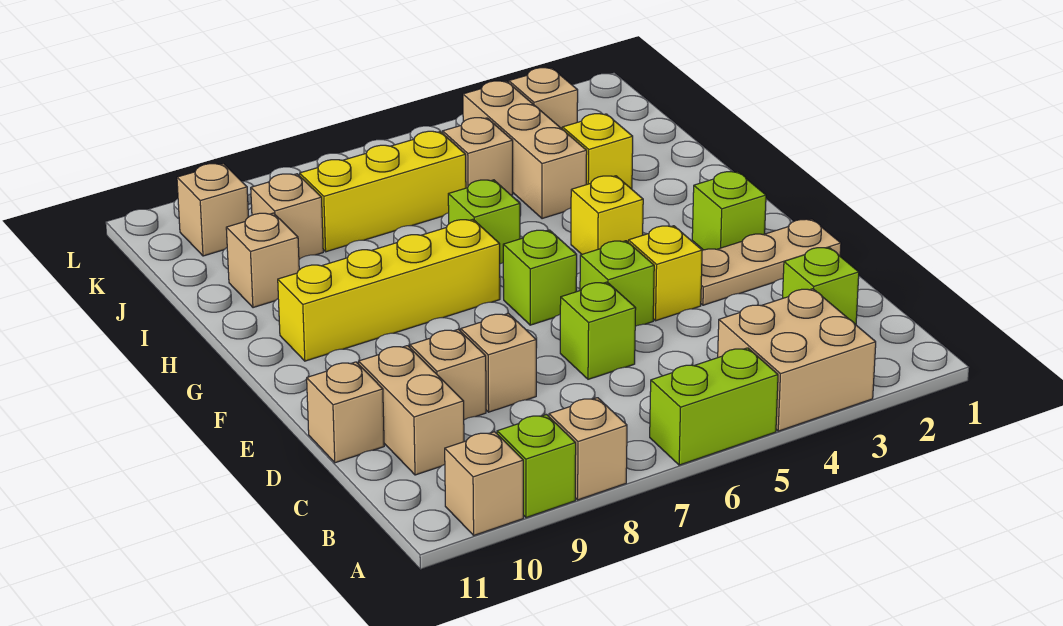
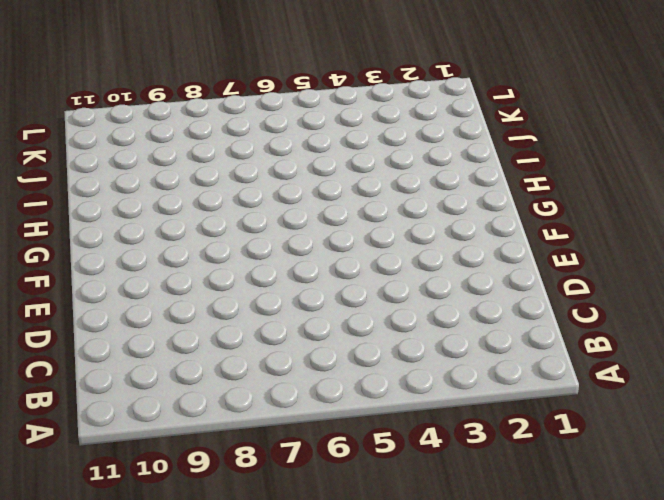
none -> tan 2x2 brick [718,289,876,431]
none -> lime 1x2 brick [650,348,778,465]
none -> tan 1x1 brick [549,398,627,500]

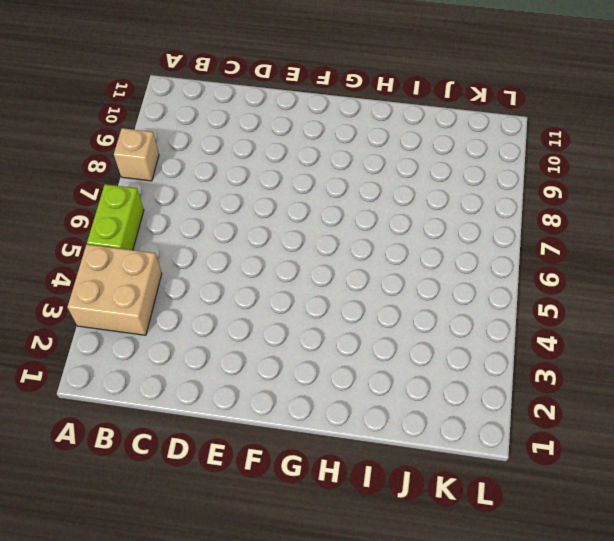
none -> lime 1x1 brick [497,415,576,518]
none -> tan 1x1 brick [445,432,523,535]
none -> lime 1x1 brick [783,247,859,325]

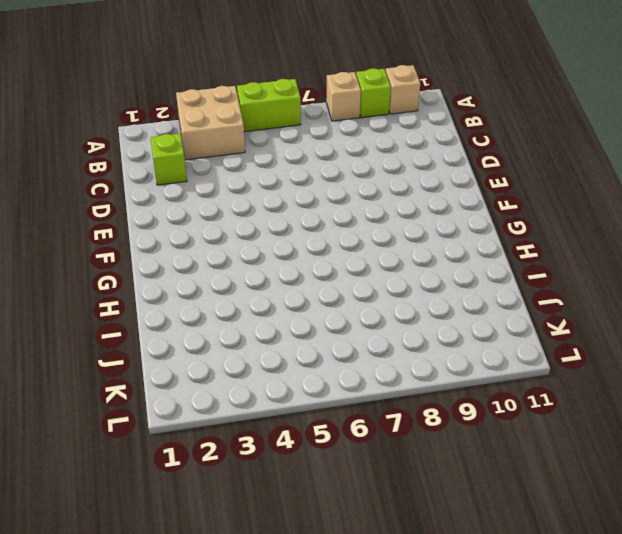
none -> tan 1x2 brick [359,346,464,475]
none -> lime 1x1 brick [560,282,636,379]
none -> tan 1x1 brick [461,313,536,412]

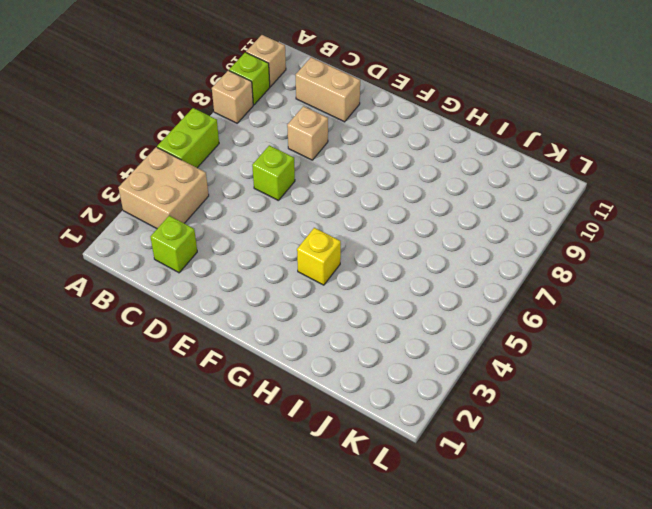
none -> tan 1x1 brick [410,329,486,420]
none -> tan 1x1 brick [307,362,384,463]
none -> tan 1x3 plate [701,219,841,305]

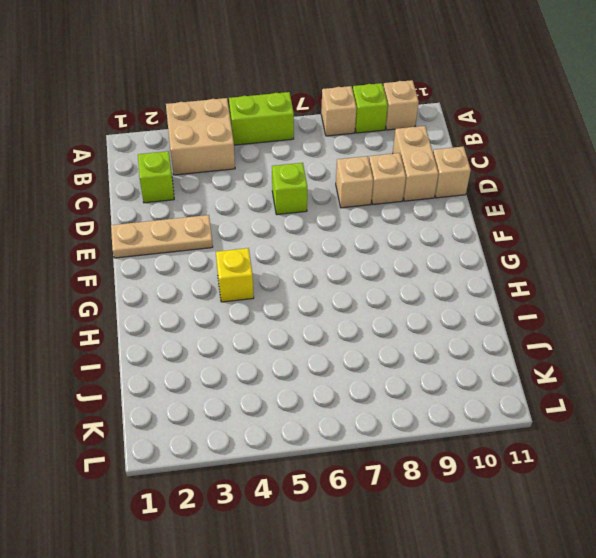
none -> yellow 1x1 brick [628,226,702,321]
none -> lime 1x1 brick [580,241,654,326]
none -> lime 1x1 brick [692,172,766,250]

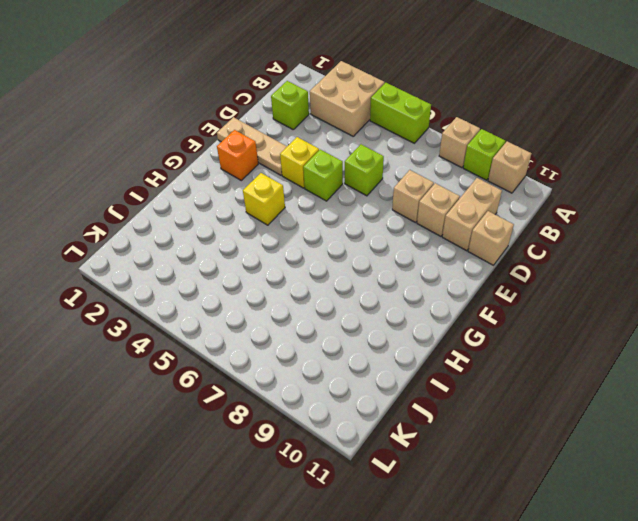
orange 1x1 brick [217,130,258,180] -> lime 1x1 brick [692,172,766,250]
none -> lime 1x1 brick [503,230,577,325]
none -> yellow 1x4 brick [278,220,500,361]
none -> lime 1x1 brick [448,180,520,264]

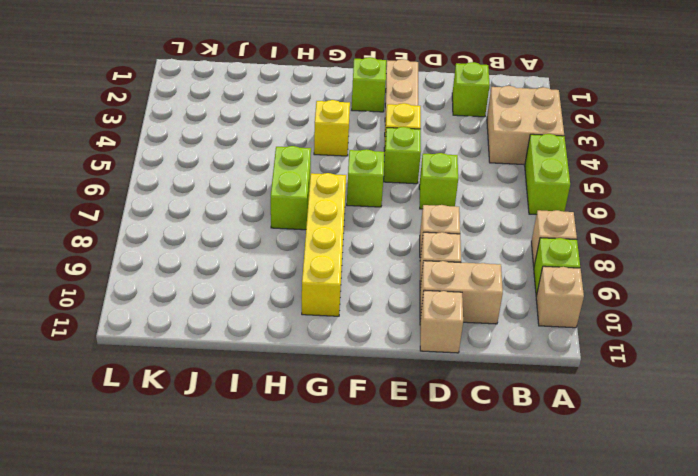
lime 1x2 brick [271,146,311,230] -> lime 1x1 brick [448,180,520,264]
none -> yellow 1x1 brick [562,114,633,189]
none -> tan 1x3 brick [463,81,587,219]
none -> tan 1x1 brick [226,213,299,308]

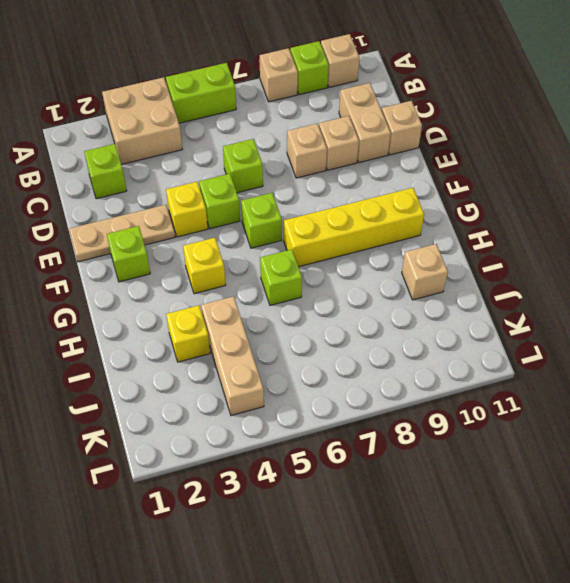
none -> tan 1x1 brick [443,118,513,195]
none -> yellow 1x3 brick [300,131,466,252]
none -> tan 1x1 brick [251,174,323,259]

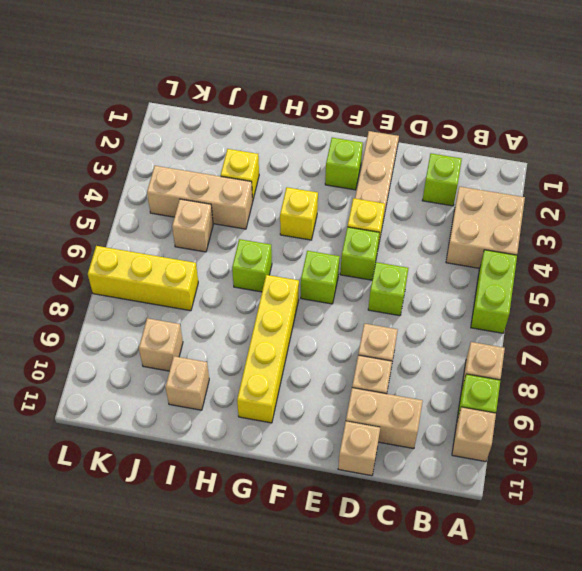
yellow 1x3 brick [88,246,198,311] -> yellow 1x3 brick turned to [300,131,466,252]
none -> tan 1x1 brick [509,68,578,129]
none -> tan 1x1 brick [177,164,248,256]

